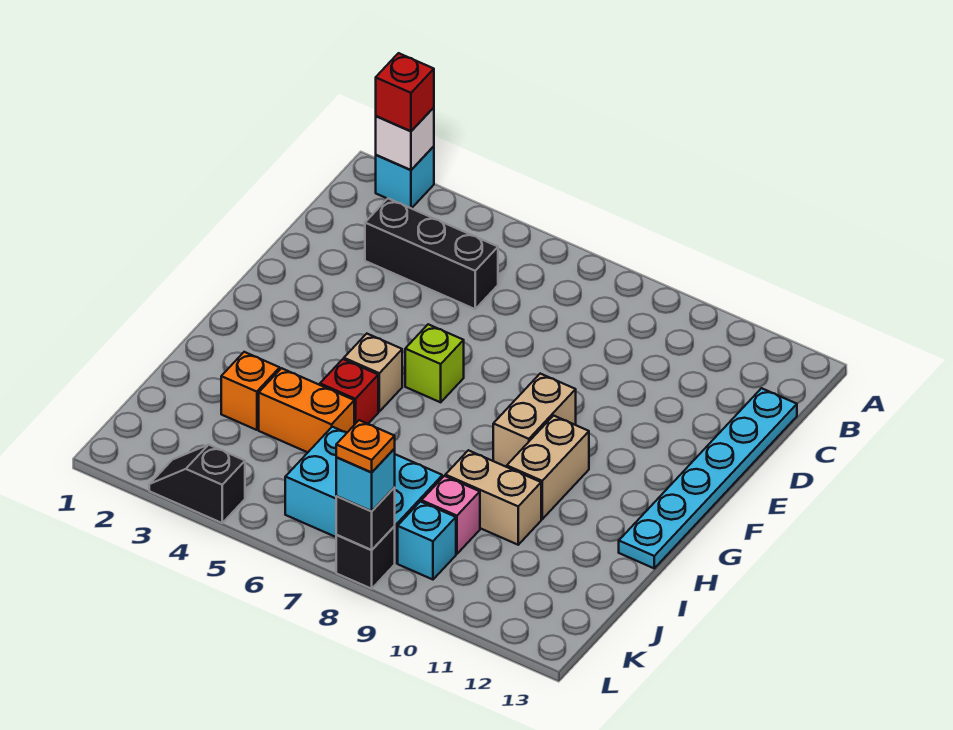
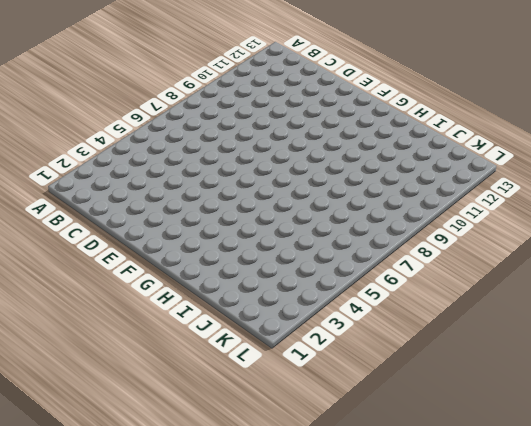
none -> cyan 1x1 brick [376,146,434,209]
none -> black 1x3 brick [365,198,498,309]
none -> cyan 1x6 plate [619,388,797,568]

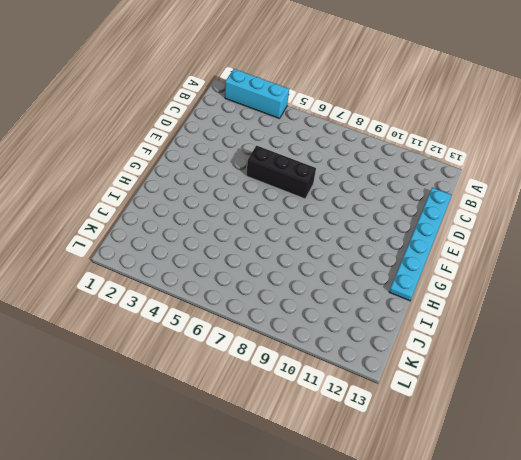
cyan 1x3 brick [225,69,289,118] -> cyan 1x1 brick [376,146,434,209]
black 1x3 brick [246,146,316,199] -> black 1x3 brick moved to [365,198,498,309]
none -> lime 1x1 brick [405,324,464,402]
none -> tan 1x2 brick [493,374,576,467]
none -> tan 1x1 brick [344,334,402,411]

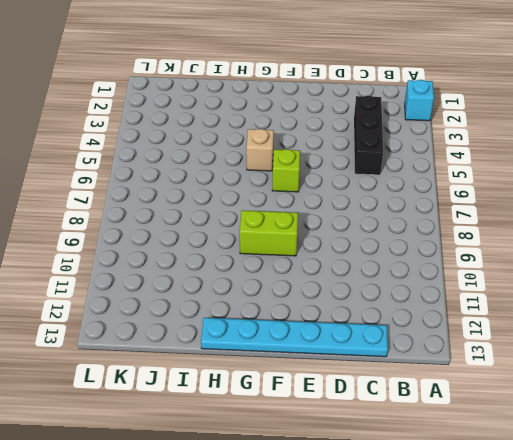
lime 1x2 brick [240,210,298,256] -> tan 1x2 brick [493,374,576,467]
none -> tan 1x2 brick [507,416,589,519]
none -> red 1x1 brick [320,359,378,425]
none -> orange 1x1 brick [221,352,280,430]

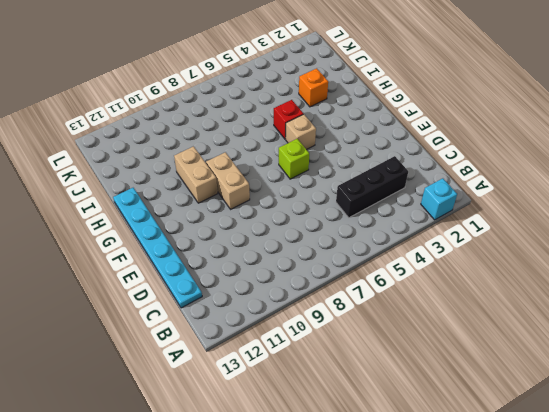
none -> orange 1x2 brick [259,368,354,452]
none -> tan 1x2 brick [445,450,541,545]
none -> cyan 2x3 brick [285,427,442,563]

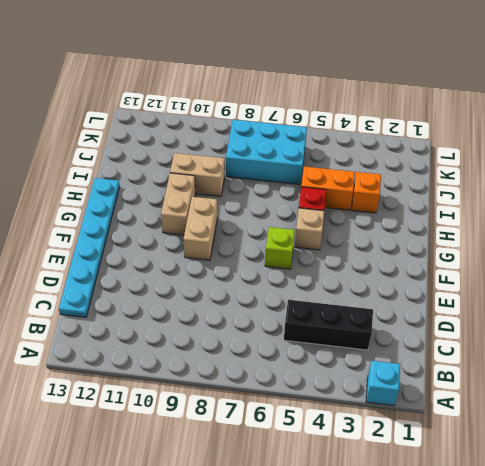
none -> pink 1x1 brick [421,476,480,554]
none -> cyan 1x1 brick [398,502,456,580]
none -> black 1x2 slope [149,445,245,523]

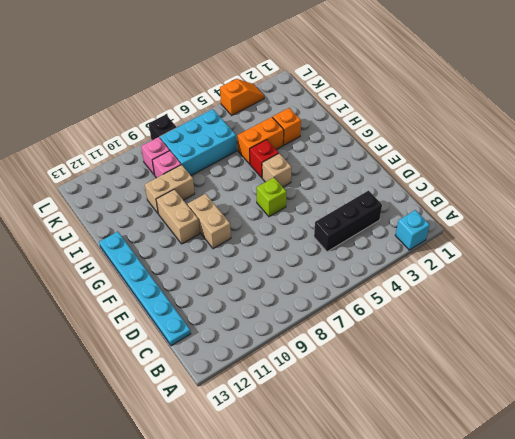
pink 1x1 brick [141,137,170,175] -> cyan 1x1 brick [398,502,456,580]
orange 1x2 slope [220,79,264,115] -> black 1x2 slope [149,445,245,523]
none -> white 1x1 brick [376,108,434,170]
none -> black 1x1 brick [336,488,395,550]
none -> red 1x1 brick [376,53,434,131]

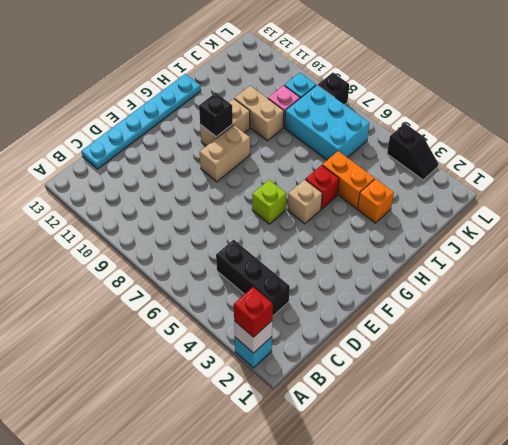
black 1x1 brick [199,93,233,137] -> black 1x1 brick moved to [336,488,395,550]
none -> cyan 1x1 brick [336,449,395,511]
none -> orange 1x1 plate [336,420,395,472]

